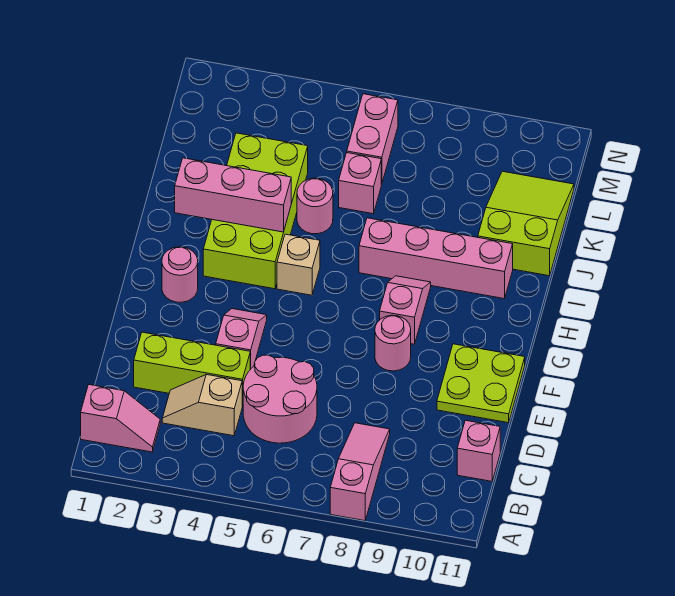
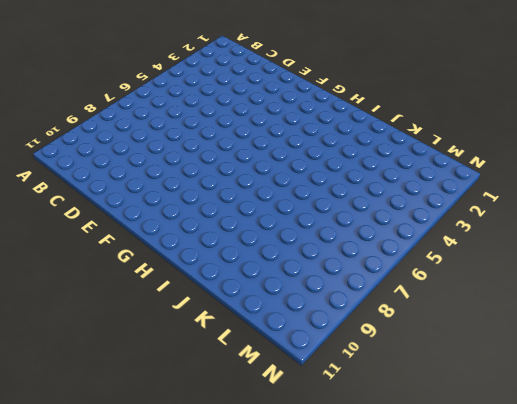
none -> pink 1x3 slope [330,423,390,521]
none -> pink 1x2 slope [81,385,160,452]
none -> tan 1x2 slope [162,374,242,436]

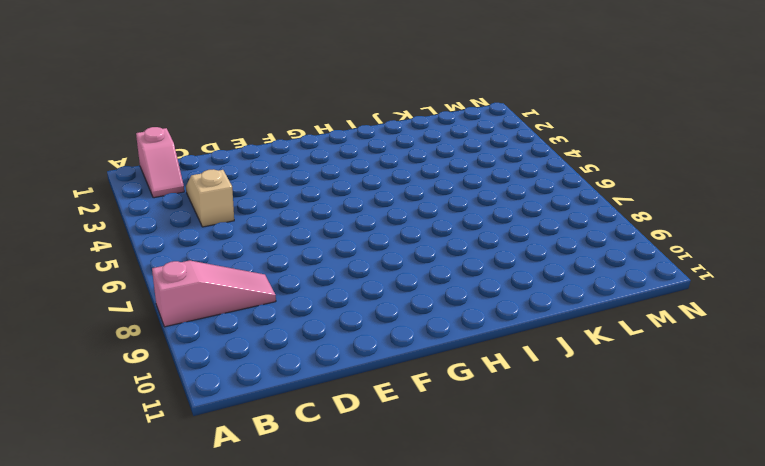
none -> pink 2x2 round brick [243,355,317,443]
none -> pink 1x1 brick [457,420,500,481]
none -> lime 1x3 brick [134,332,250,406]

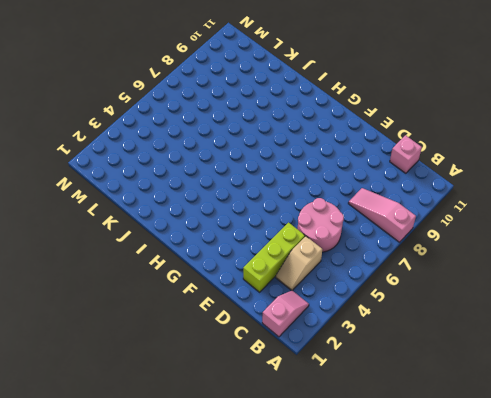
none -> pink 1x2 slope [216,309,267,369]
none -> lime 2x2 plate [437,344,525,423]
none -> pink 1x1 round brick [375,315,411,371]

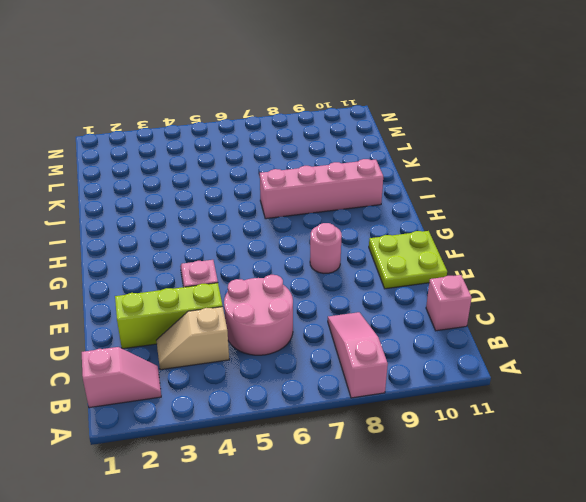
none -> pink 1x1 round brick [162,247,198,302]
none -> pink 1x2 slope [380,276,431,344]
none -> lime 2x4 brick [203,133,308,289]

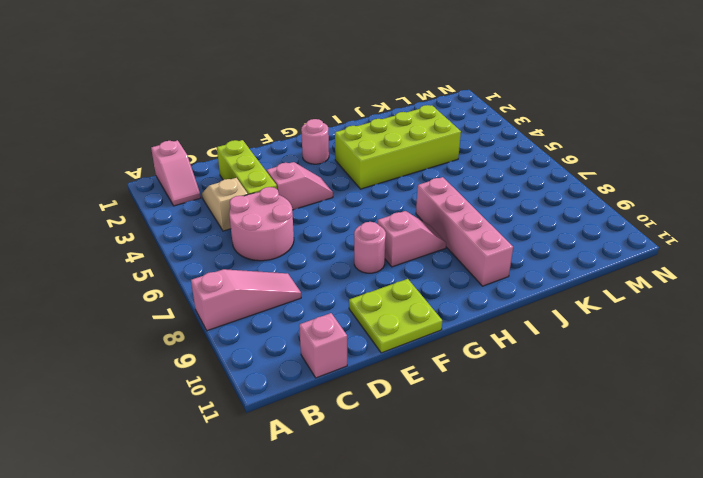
none -> tan 1x1 brick [277,234,320,295]
none -> pink 1x1 round brick [297,178,333,234]
none -> lime 2x3 slope [478,171,574,276]

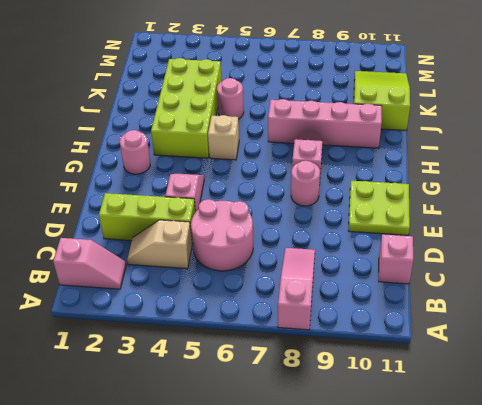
none -> pink 1x1 brick [339,153,381,214]
none -> pink 1x2 brick [347,94,398,184]
none -> pink 1x3 brick [175,158,291,232]

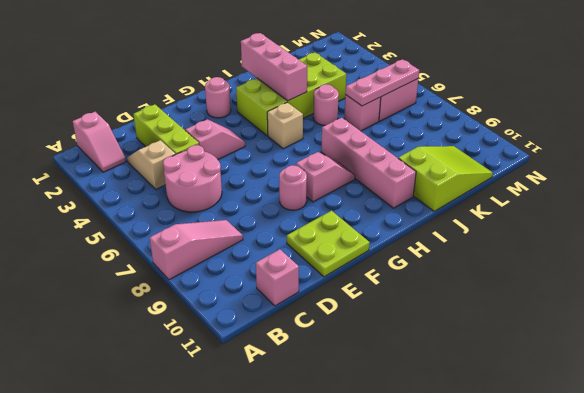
pink 1x3 plate [346,59,419,106] -> none

